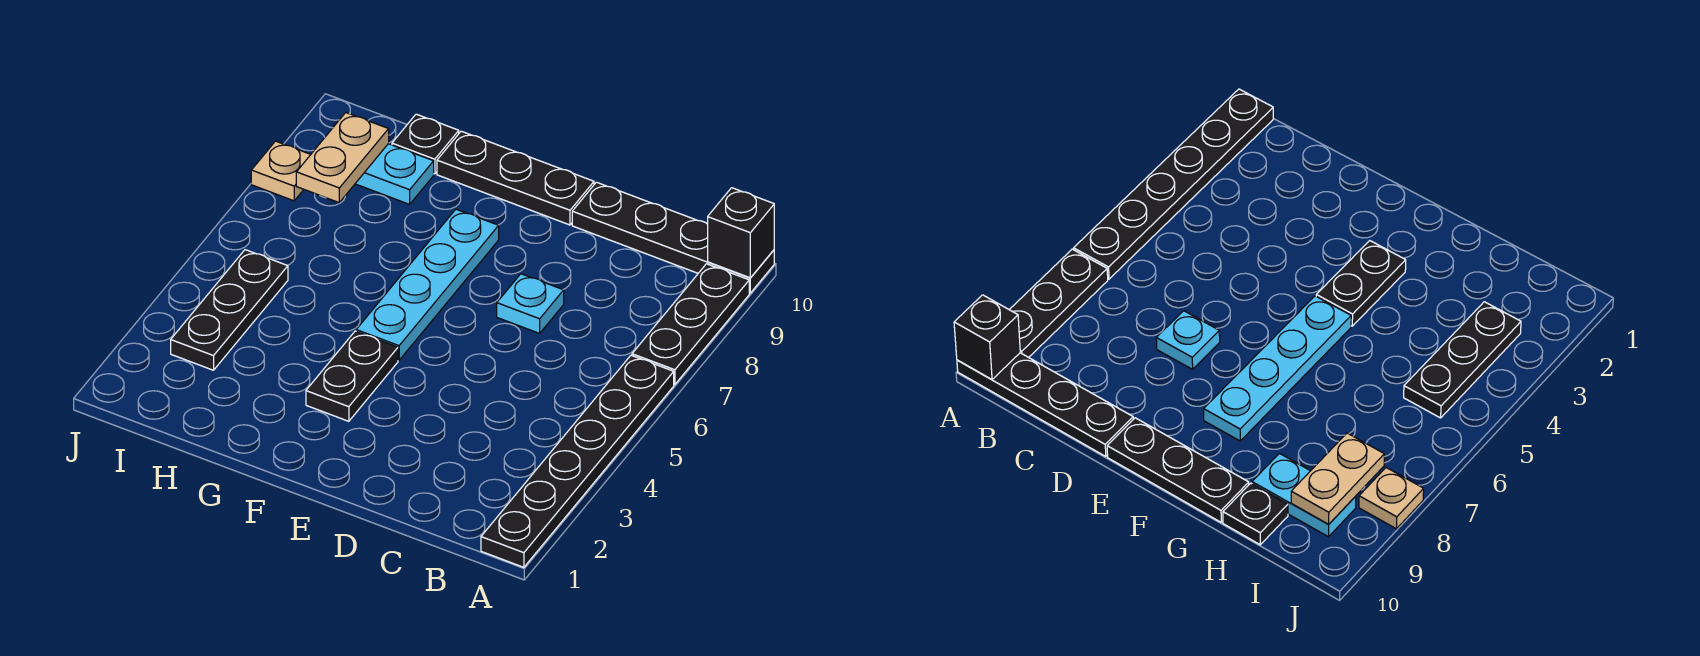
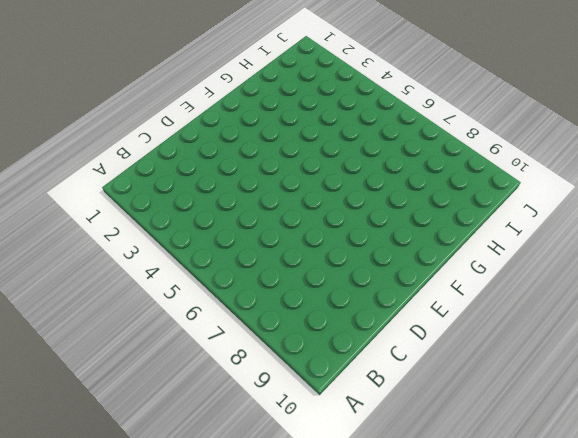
none -> black 1x6 plate [481,355,674,567]
none -> black 1x3 plate [632,264,749,384]
none -> black 1x4 plate [572,182,774,293]

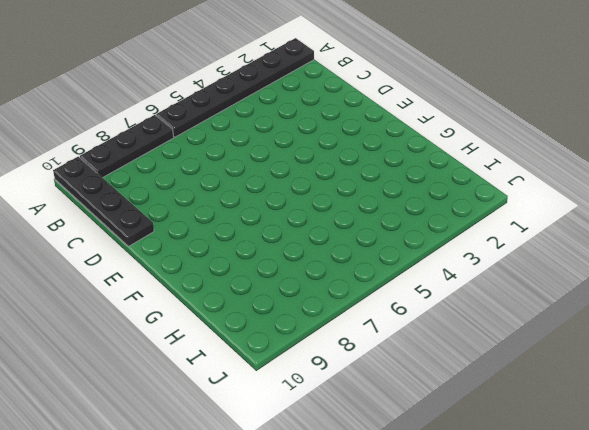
none -> cyan 1x1 plate [497,274,564,333]
none -> black 1x3 plate [437,131,594,225]
none -> black 1x2 plate [306,331,398,421]

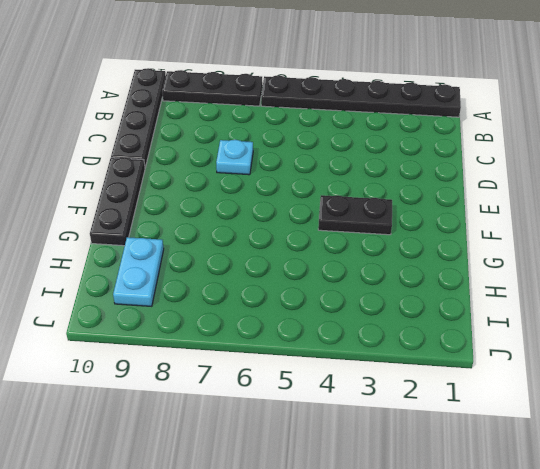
none -> cyan 1x4 plate [356,209,499,360]
none -> black 1x1 plate [392,114,459,174]
none -> black 1x3 plate [171,250,288,370]

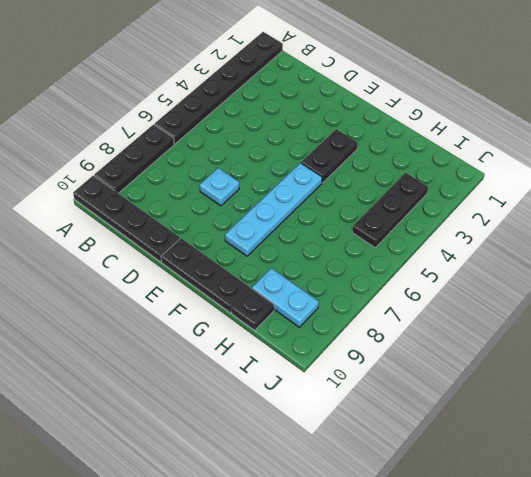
none -> tan 1x1 plate [251,141,311,201]
none -> black 1x1 brick [708,188,774,278]
none -> tan 1x2 plate [296,113,389,202]

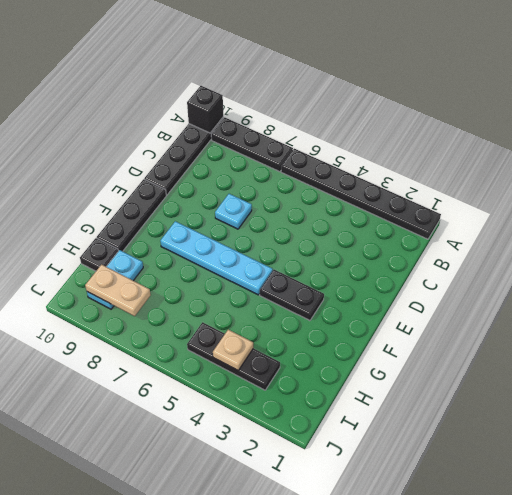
tan 1x1 plate [213,330,253,370] -> tan 1x1 plate moved to [251,141,311,201]

